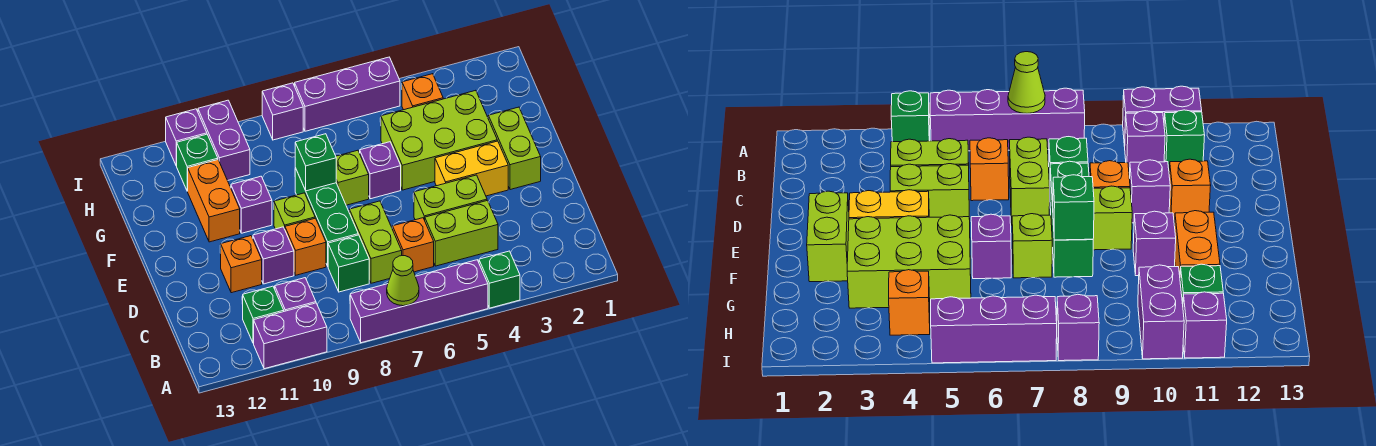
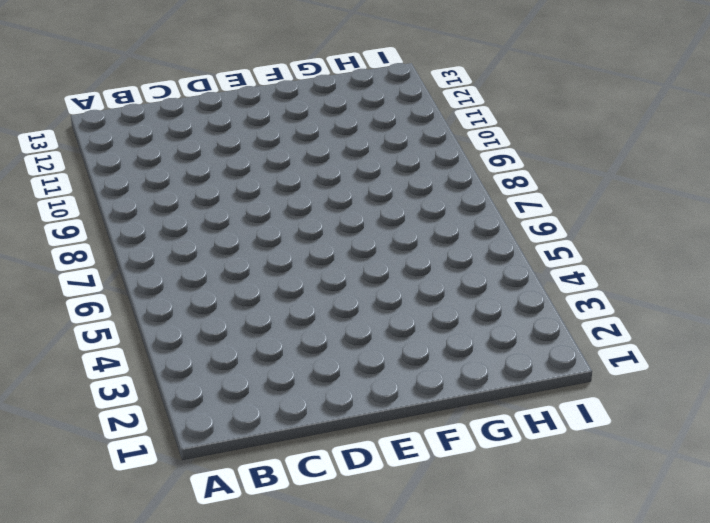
none -> green 1x1 brick [479,251,520,308]
none -> purple 1x4 brick [350,260,488,343]
none -> purple 1x2 brick [254,303,327,369]
none -> purple 1x1 brick [275,278,316,311]

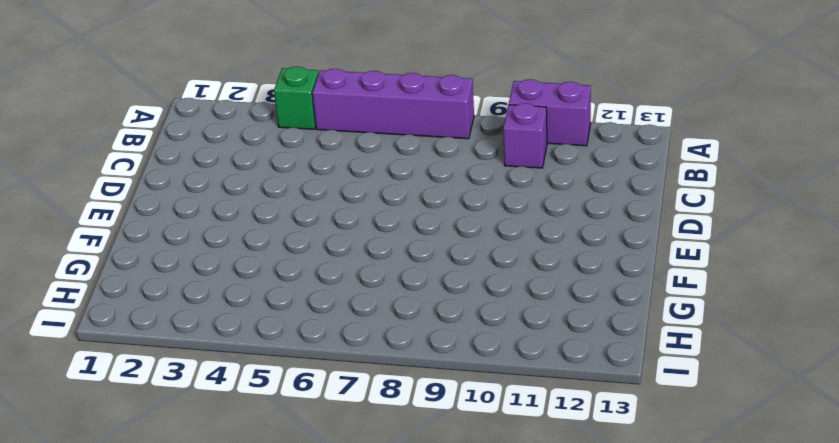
none -> green 1x1 brick [243,286,284,343]
none -> lime 1x2 brick [425,200,498,266]
none -> orange 1x1 brick [393,218,434,272]
none -> lime 1x2 brick [349,201,402,283]

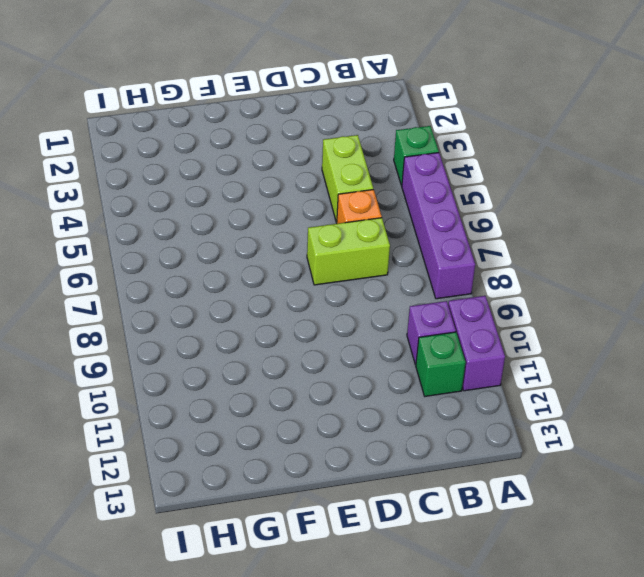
none -> green 1x1 brick [328,235,369,292]
none -> lime 1x2 brick [414,175,487,220]
none -> green 1x3 brick [295,168,358,266]
none -> orange 1x1 brick [285,218,326,275]

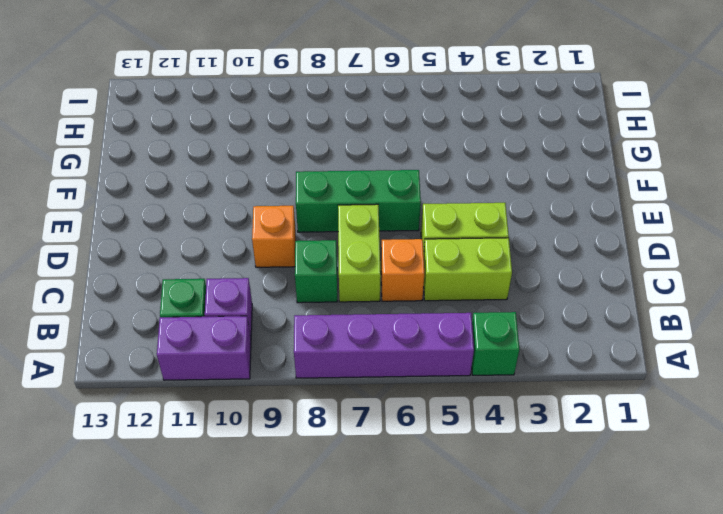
green 1x3 brick [296,170,421,232] -> green 1x3 brick turned to [295,168,358,266]
none -> purple 1x1 brick [253,227,294,284]
none -> orange 1x1 brick [221,236,262,293]
none -> lime 1x2 brick [488,107,541,190]
none -> yellow 1x2 brick [435,141,508,196]

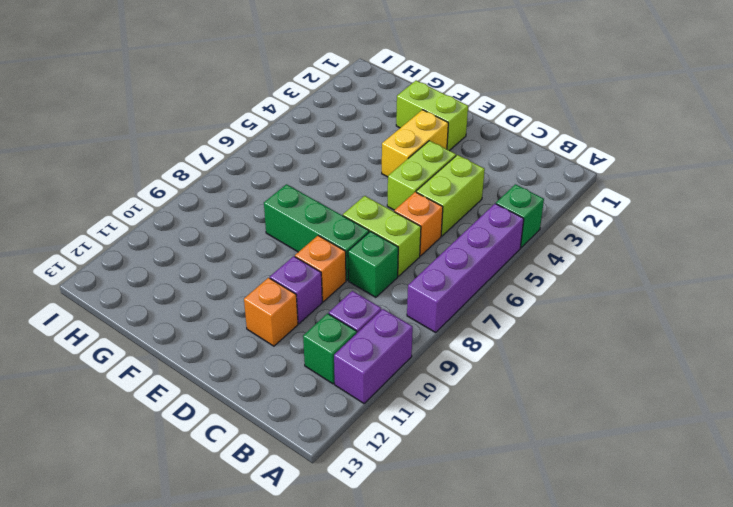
none -> lime 1x1 brick [274,193,315,229]
none -> lime 2x3 brick [381,90,497,190]
none -> purple 1x1 brick [360,142,401,199]
none -> lime 1x1 brick [336,150,369,205]

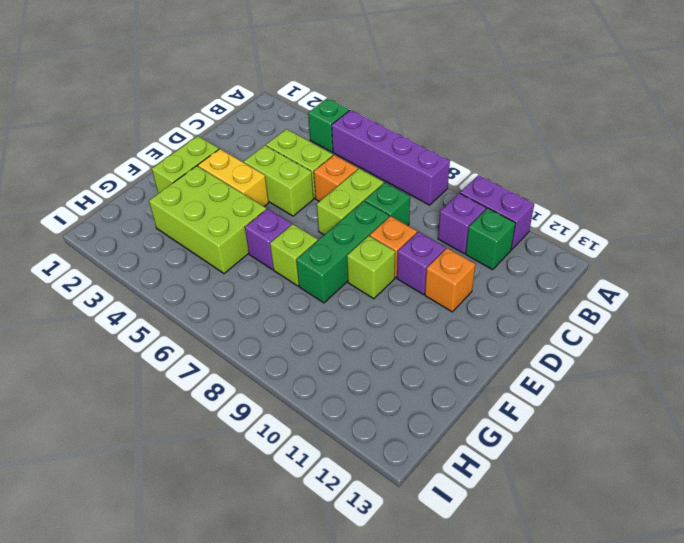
none -> purple 1x1 brick [231,176,272,233]
none -> orange 1x2 brick [188,160,240,242]
none -> orange 1x1 brick [402,74,443,110]
none -> purple 1x2 brick [198,100,250,181]

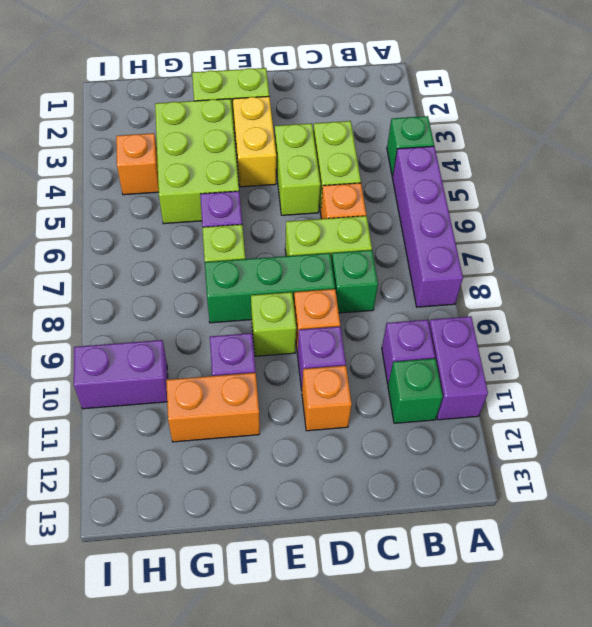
none -> green 1x1 brick [177,134,218,191]
none -> purple 1x3 brick [295,57,400,131]
none -> purple 1x1 brick [262,83,303,140]
none -> purple 1x1 brick [166,109,207,166]

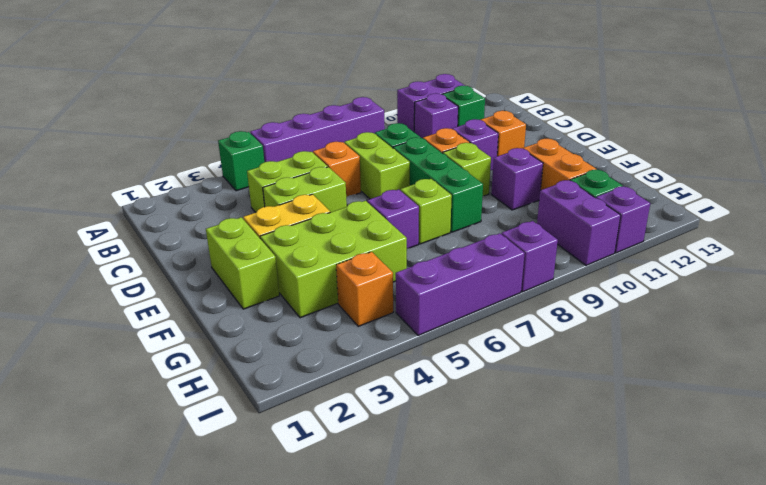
none -> lime 1x1 cone [387,256,419,306]
none -> green 1x1 brick [295,134,336,191]

